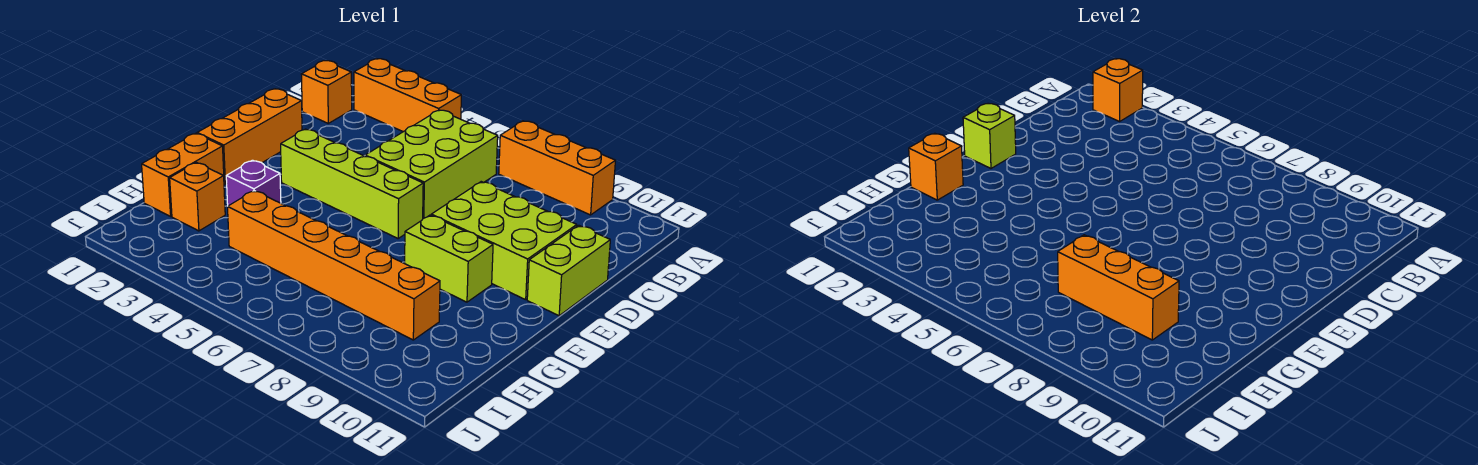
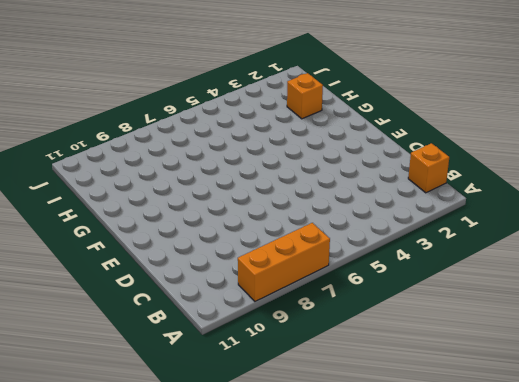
none -> orange 1x3 brick [354,59,461,132]
none -> lime 2x3 brick [365,110,498,218]
none -> orange 1x3 brick [197,89,302,184]

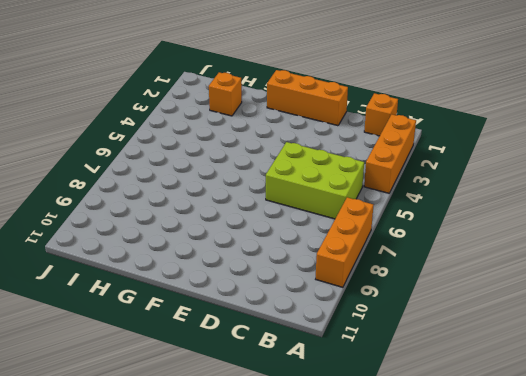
none -> lime 2x3 brick [431,182,577,300]
none -> lime 1x2 brick [527,225,610,316]
none -> lime 1x4 brick [281,129,423,238]

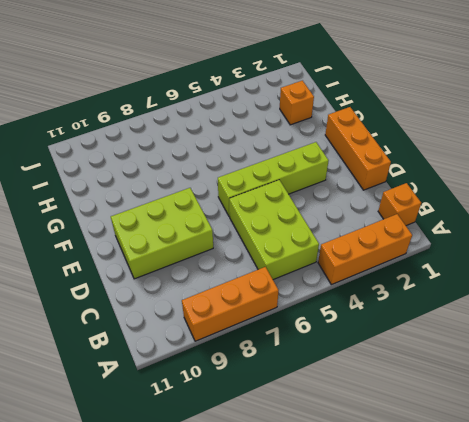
none -> lime 1x2 brick [527,225,610,316]
none -> lime 1x2 brick [405,215,493,302]
none -> orange 1x2 brick [142,133,224,216]

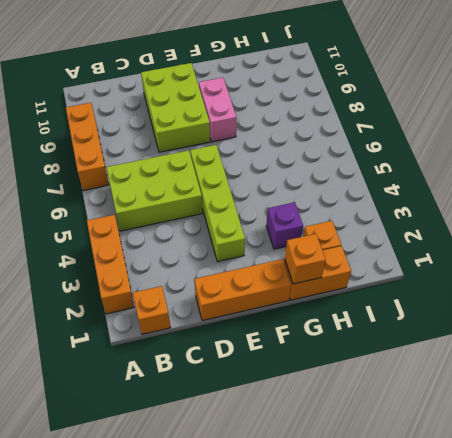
pink 1x2 brick [199,78,236,142] -> lime 1x2 brick [405,215,493,302]
none -> lime 1x2 brick [527,225,610,316]
none -> orange 1x6 brick [228,191,440,340]
none -> orange 1x1 brick [1093,59,1143,121]

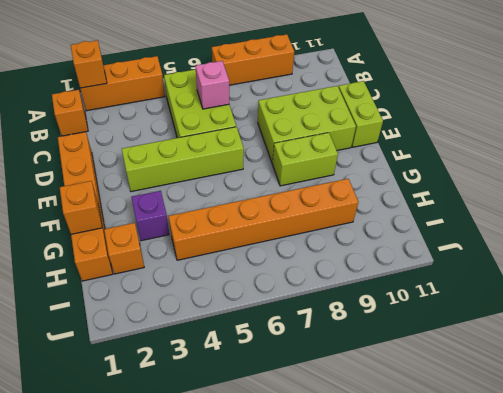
pink 1x1 brick [196,61,229,109] -> none
none -> lime 1x1 brick [963,104,1016,168]
none -> orange 1x3 brick [1058,235,1179,340]

